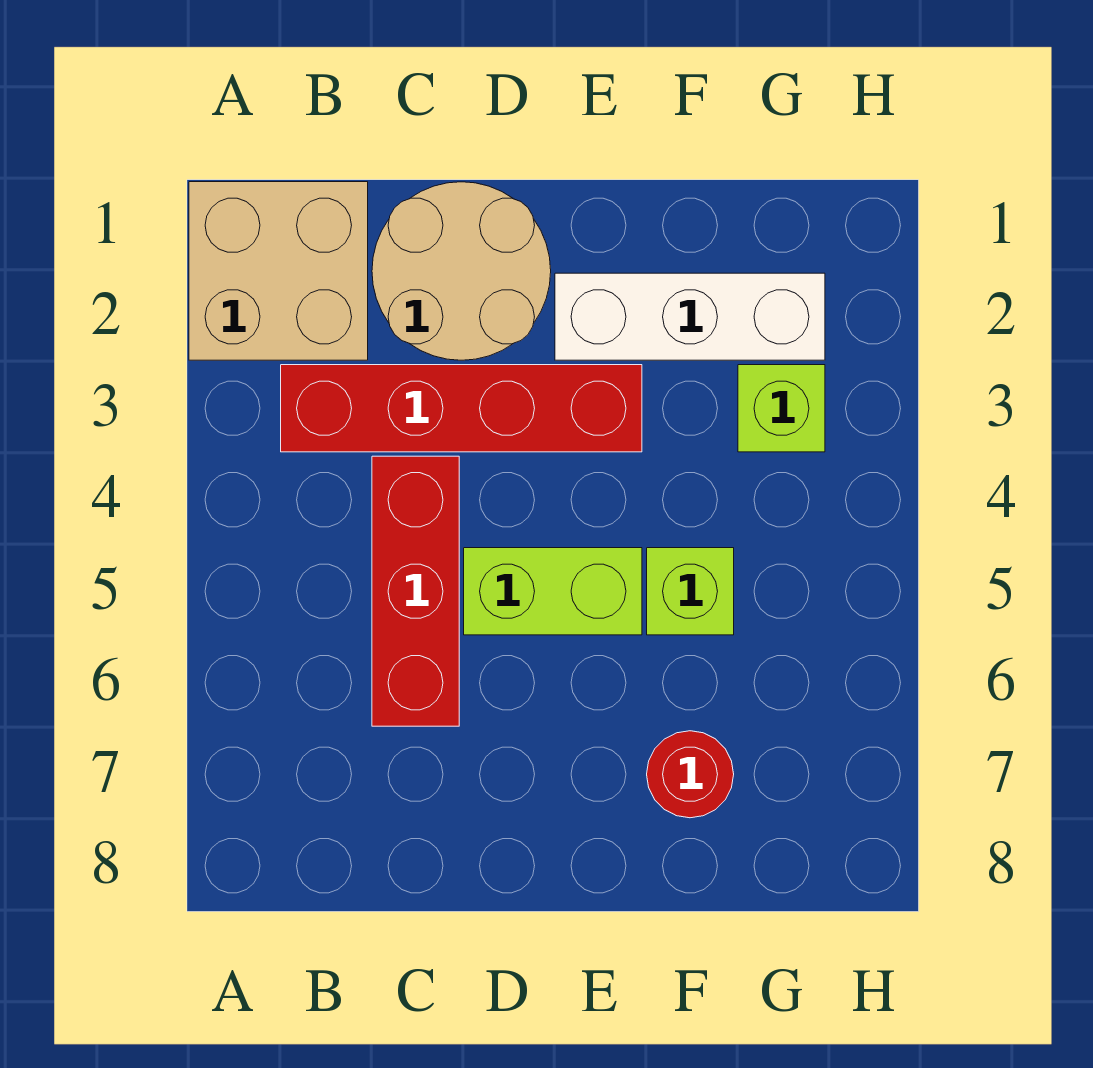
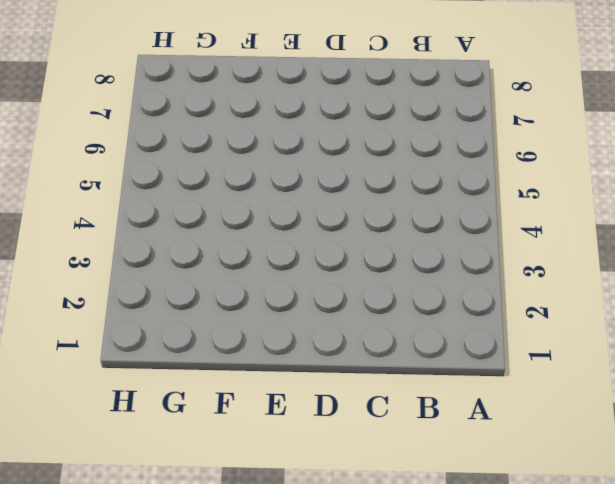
none -> tan 2x2 brick [189,182,368,360]
none -> red 1x4 brick [281,365,642,452]

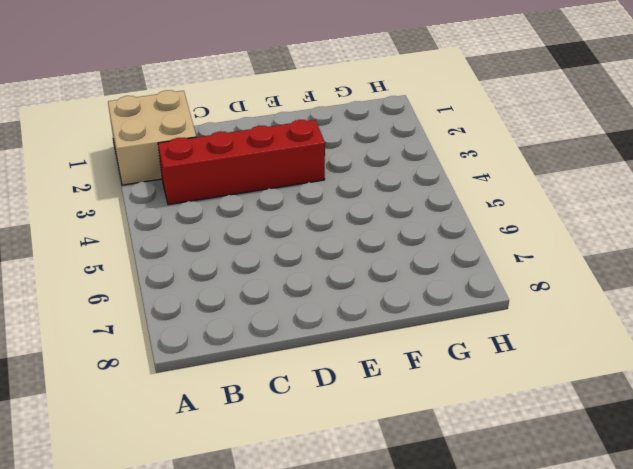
none -> tan 2x2 round brick [372,182,551,360]
none -> red 1x3 brick [372,456,459,726]

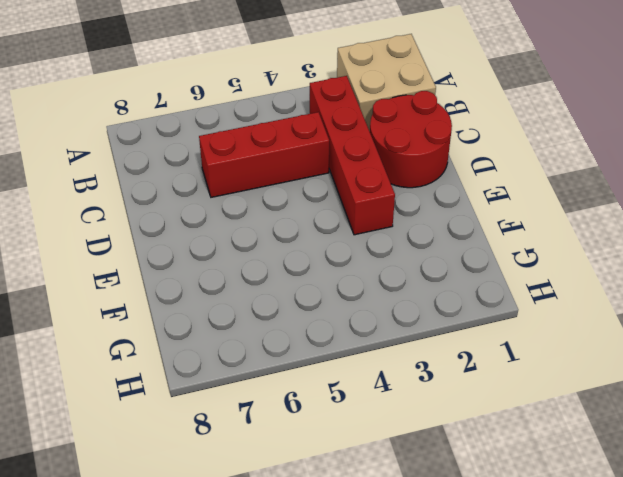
red 2x2 round brick [370,91,452,188] -> tan 2x2 round brick [372,182,551,360]
none -> lime 1x2 brick [464,548,642,635]
none -> white 1x3 brick [555,273,825,360]

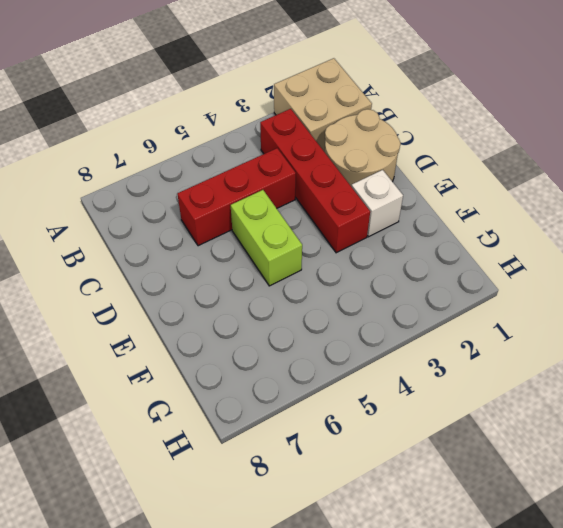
white 1x1 brick [352,170,403,237] -> white 1x3 brick [555,273,825,360]
none -> lime 1x1 brick [647,548,734,635]
none -> red 1x1 round brick [647,731,734,818]

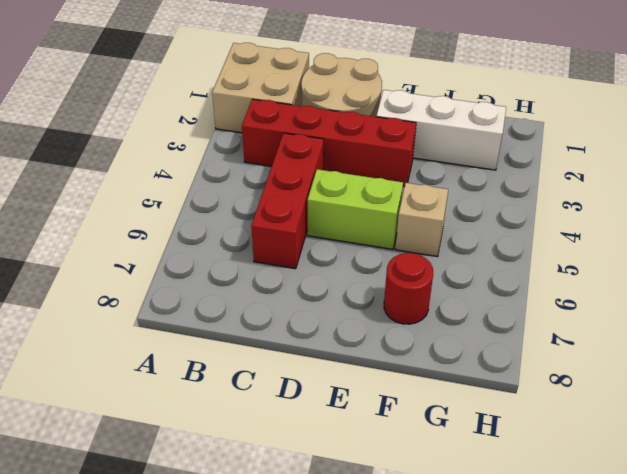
tan 1x1 brick [395,183,448,257] -> lime 1x1 brick [647,548,734,635]
none -> lime 1x1 brick [738,365,825,452]

